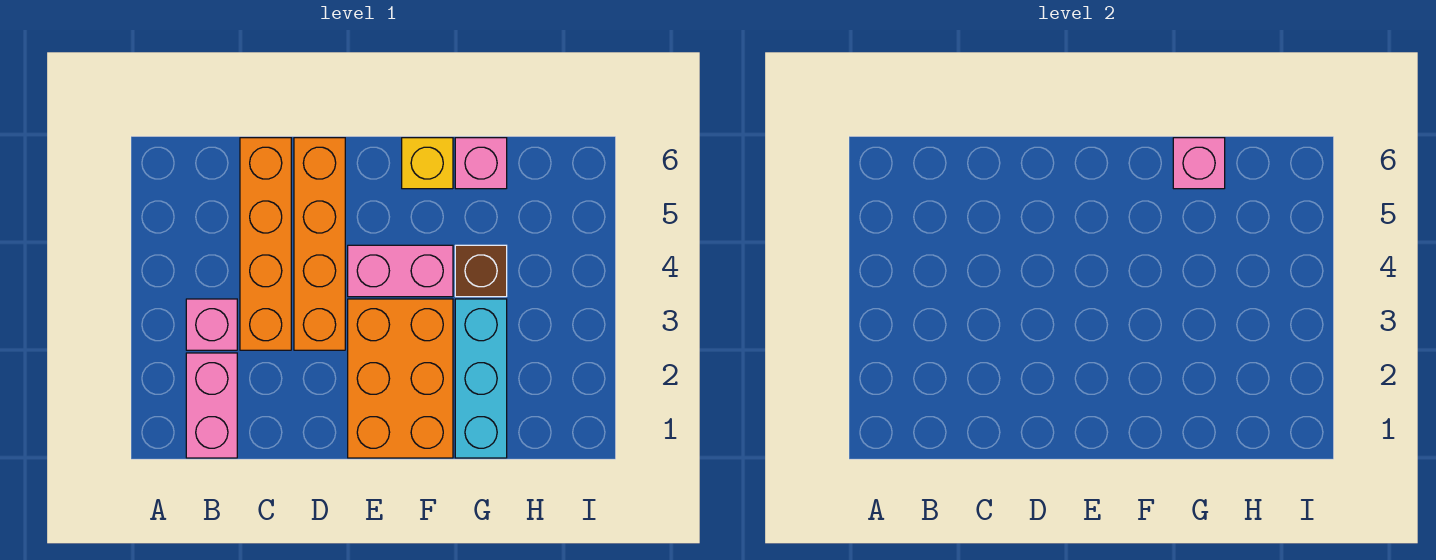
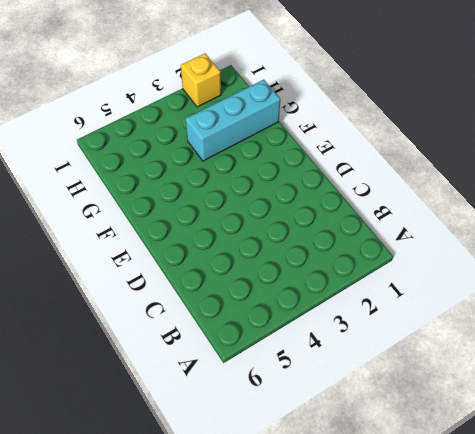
yellow 1x1 brick [181,54,221,107] -> yellow 1x1 brick moved to [402,138,453,189]
none -> pink 1x2 brick [186,353,237,458]
none -> pink 1x1 brick [186,299,237,350]

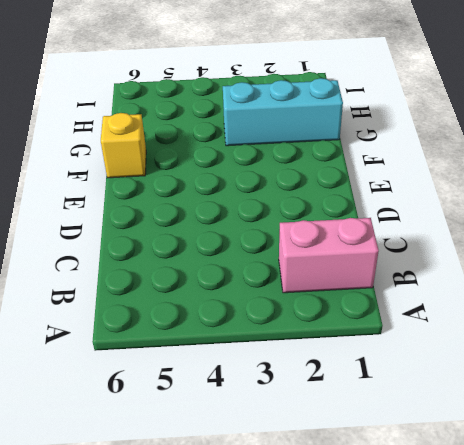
none -> pink 1x1 brick [186,299,237,350]
none -> orange 1x4 brick [240,138,291,350]

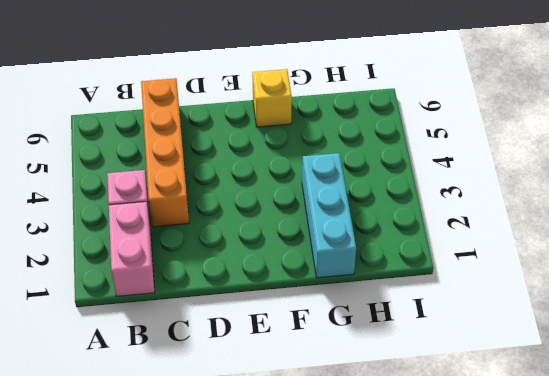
none -> orange 1x4 brick [294,138,345,350]
none -> orange 2x3 brick [348,299,453,458]

